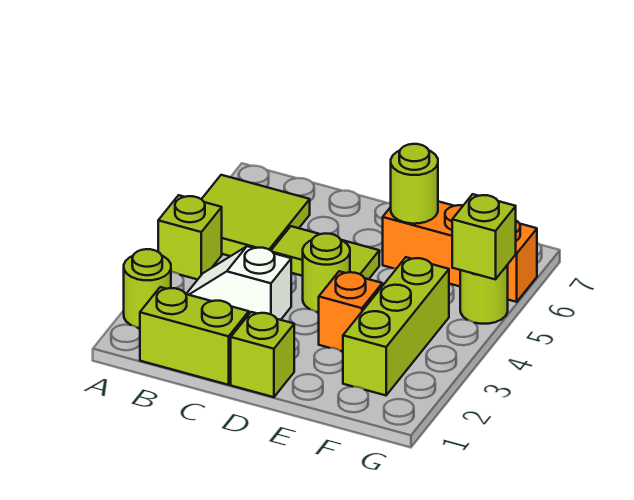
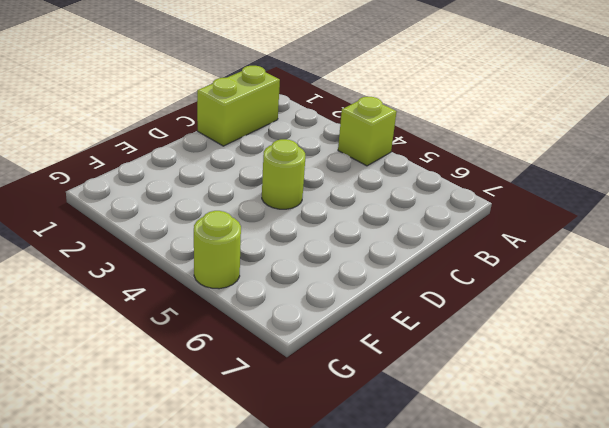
none -> lime 1x1 round brick [124,249,171,328]
none -> lime 2x2 tile [202,175,310,256]
none -> white 1x2 slope [187,246,291,320]

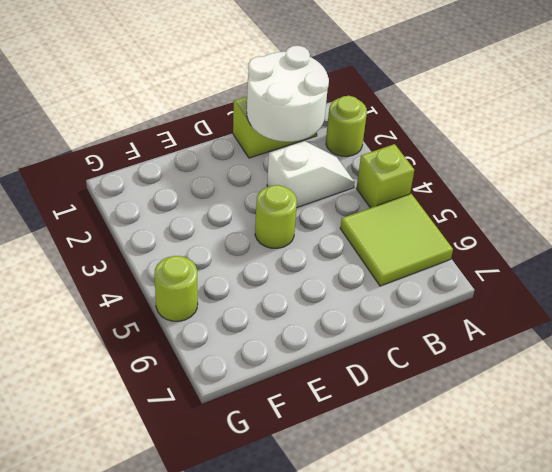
white 2x2 round brick [247,46,329,142] -> none
none -> lime 1x2 tile [271,226,379,279]
none -> lime 1x1 brick [231,312,294,397]
none -> orange 1x1 brick [319,271,382,351]

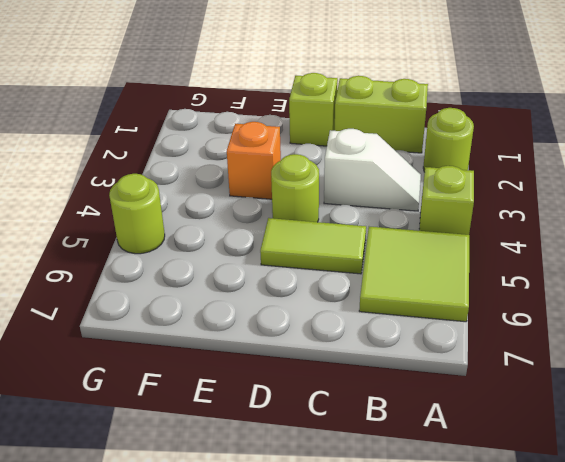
none -> orange 1x3 brick [383,201,537,302]
none -> lime 1x3 brick [343,257,449,395]
none -> lime 1x1 round brick [391,144,438,224]

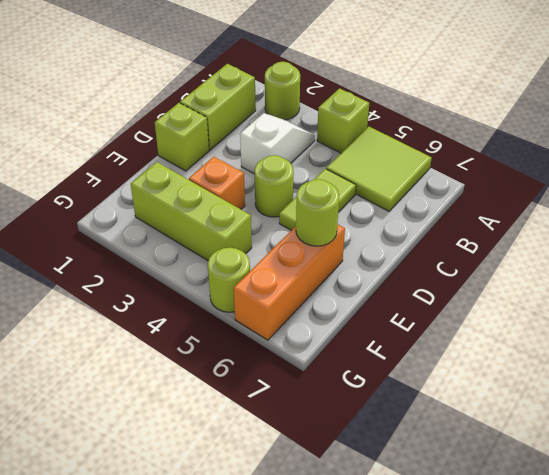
none -> lime 1x1 brick [452,194,516,279]

